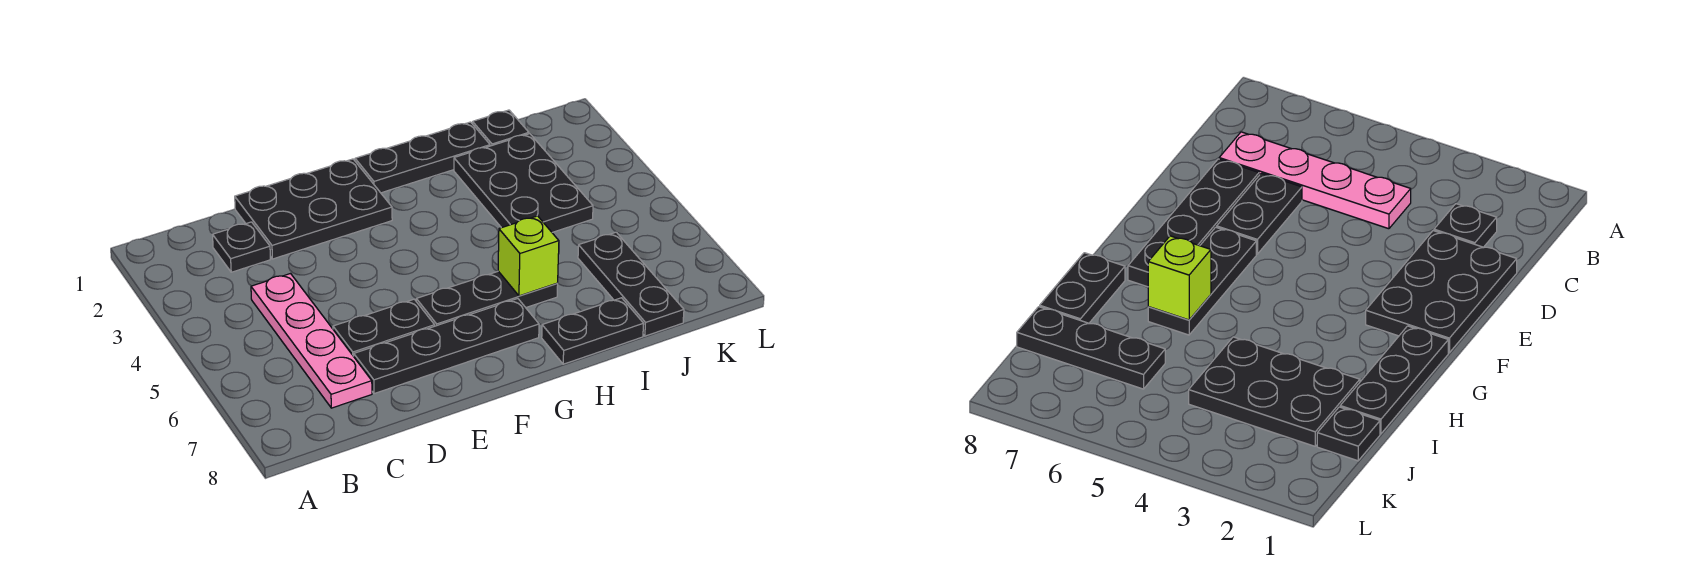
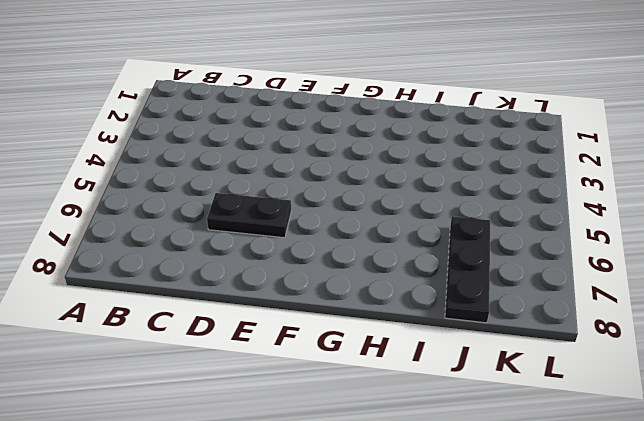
none -> black 1x1 plate [213,222,271,272]
none -> pink 1x4 plate [251,274,372,408]
none -> black 2x3 plate [235,159,392,259]

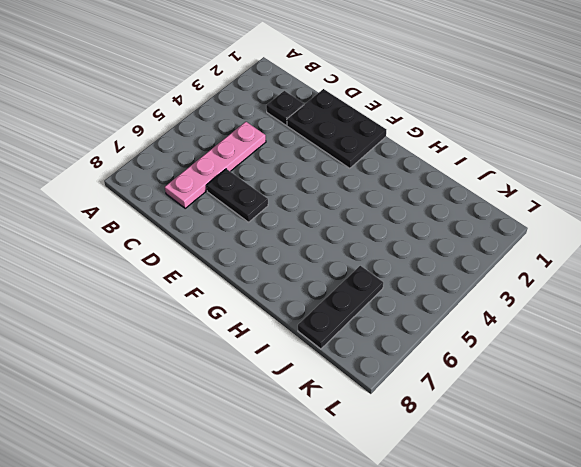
none -> black 1x4 plate [354,299,539,394]
none -> black 1x3 plate [416,271,558,326]
none -> black 1x3 plate [355,122,490,193]

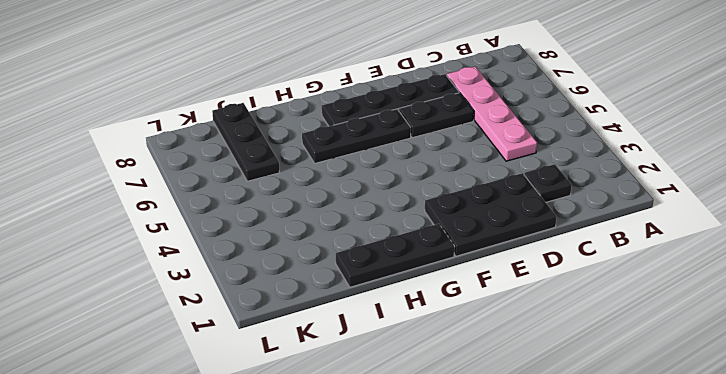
none -> black 1x2 plate [542,298,644,364]
none -> black 2x3 plate [454,134,593,232]
none -> black 1x1 plate [472,110,529,146]

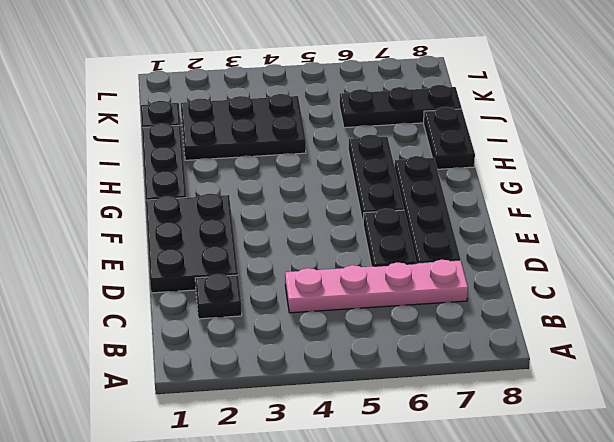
none -> lime 1x1 brick [498,216,559,296]

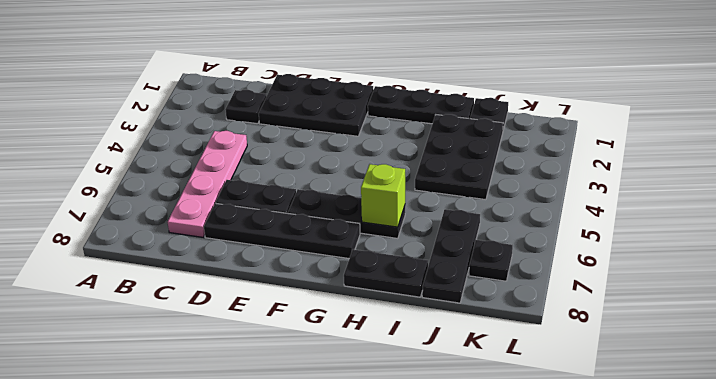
black 1x1 plate [469,240,513,281] -> none

